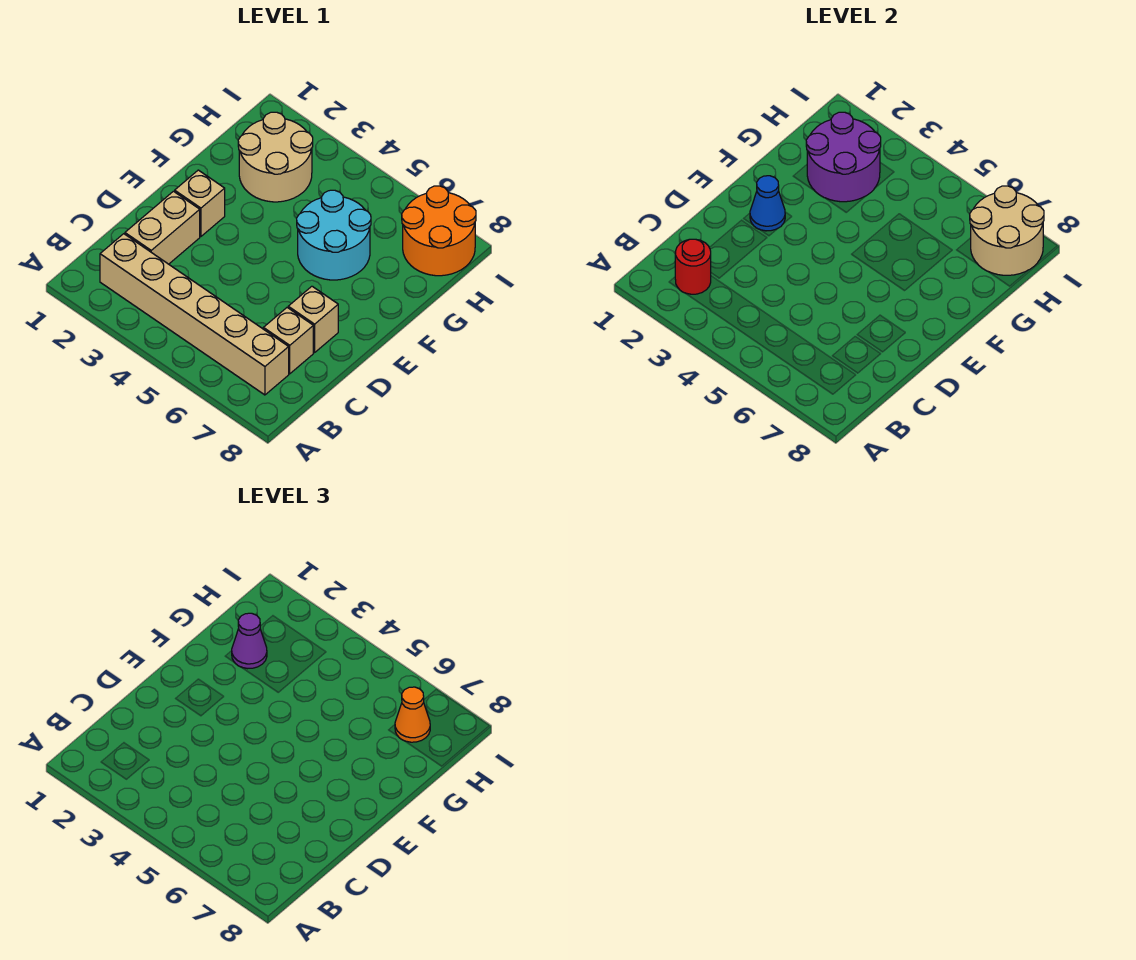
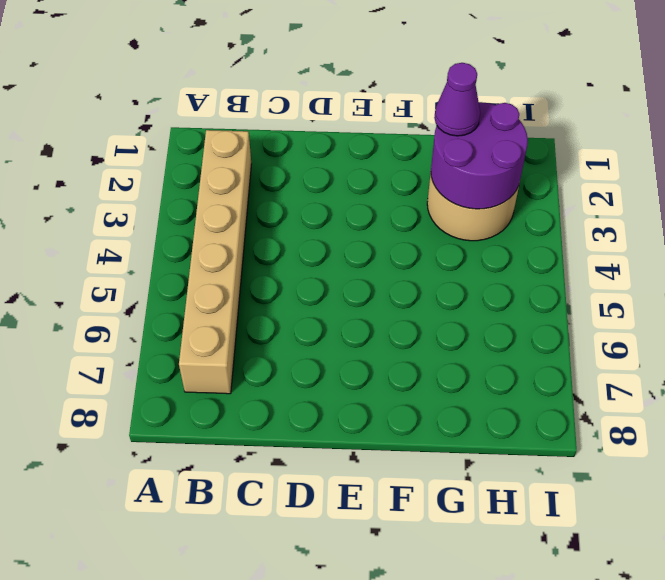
none -> tan 1x2 brick [125,191,200,264]
none -> tan 1x1 brick [263,308,313,374]
none -> tan 1x1 brick [288,286,338,352]

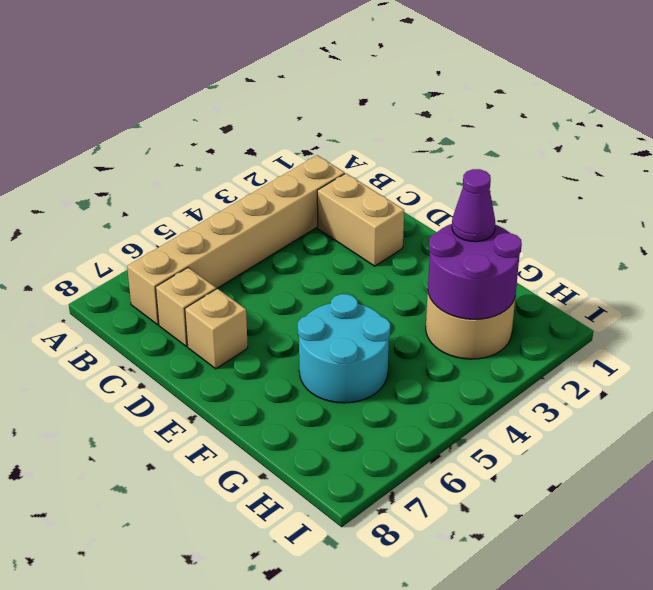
none -> tan 1x1 brick [175,170,225,236]
none -> orange 2x2 round brick [402,186,476,276]
none -> red 1x1 round brick [675,239,711,294]

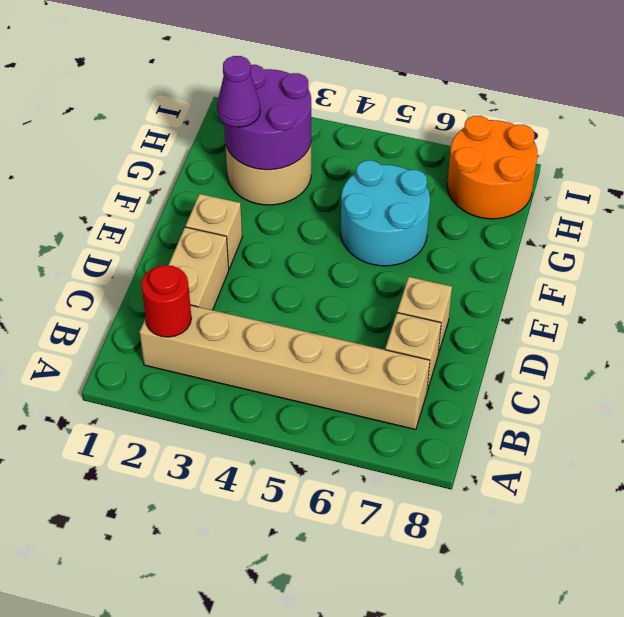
none -> blue 1x1 cone [750,176,785,231]
none -> tan 2x2 round brick [970,186,1044,275]
none -> orange 1x1 cone [395,687,430,742]

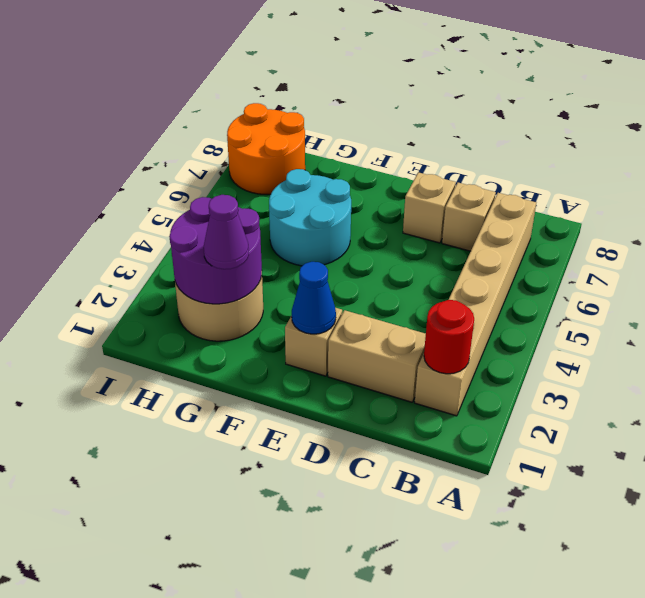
none -> tan 2x2 round brick [970,186,1044,275]
none -> orange 1x1 cone [395,687,430,742]

